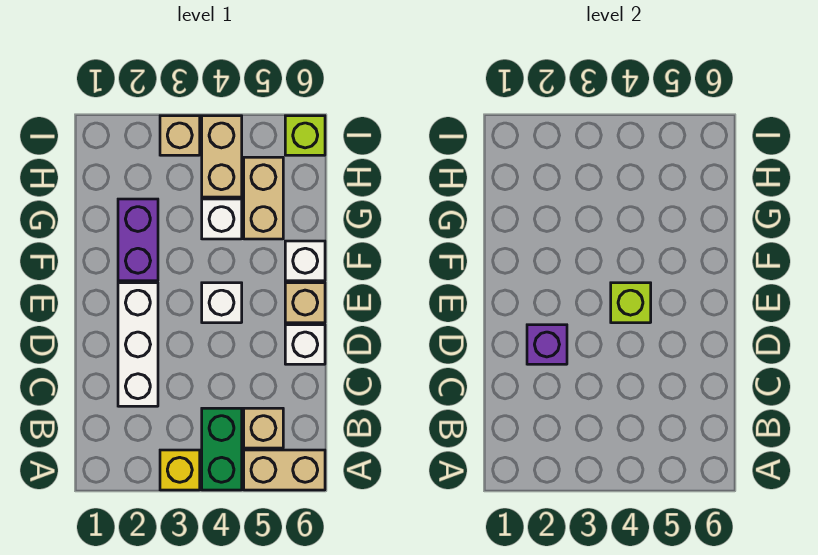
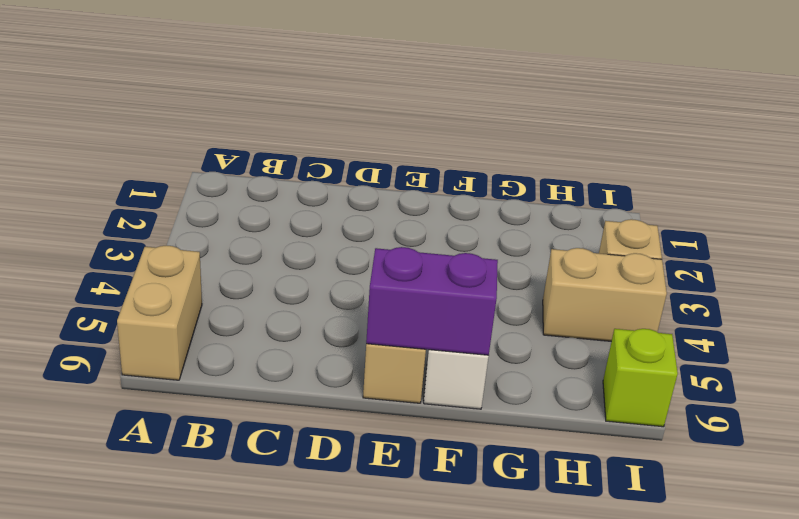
purple 1x2 brick [366,247,498,355] -> purple 1x2 brick moved to [118,199,158,281]
none -> yellow 1x1 brick [160,450,200,490]
none -> green 1x2 brick [202,408,242,490]
none -> tan 1x1 brick [244,408,283,448]

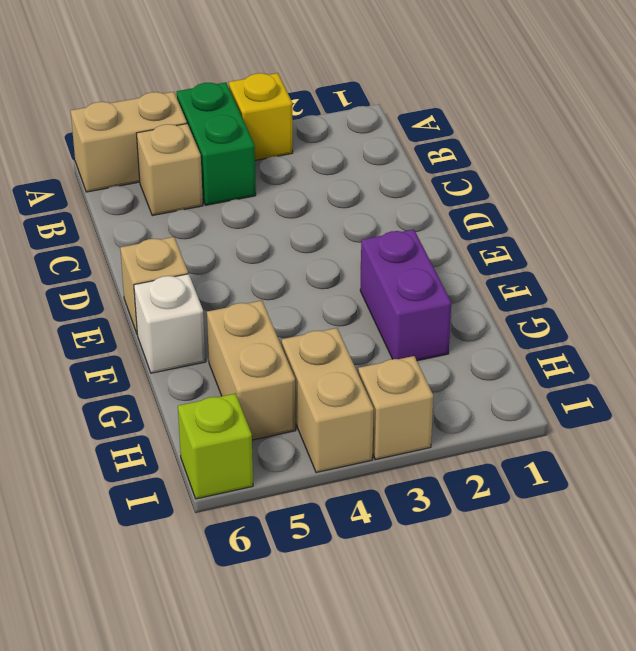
none -> white 1x3 brick [118,283,158,406]
none -> white 1x1 brick [285,325,325,364]
none -> white 1x1 brick [202,283,242,323]

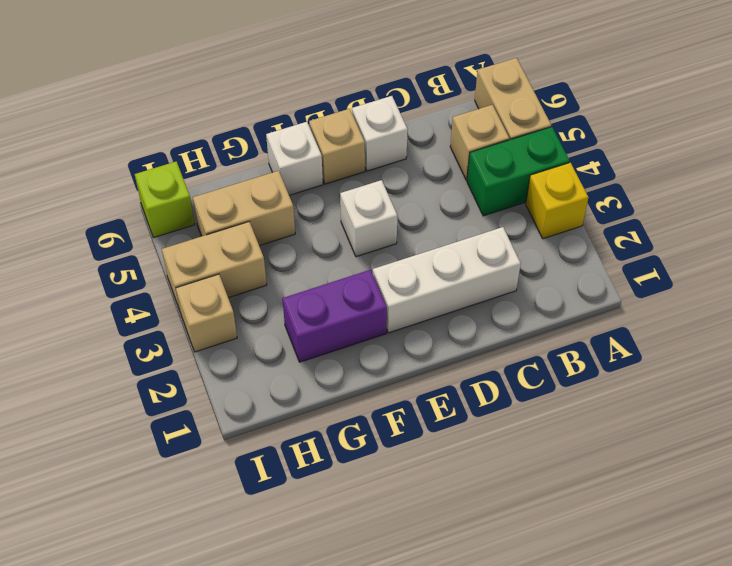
none -> white 1x1 brick [202,199,242,239]
none -> purple 1x1 brick [527,325,567,364]
none -> lime 1x1 brick [611,283,651,323]

